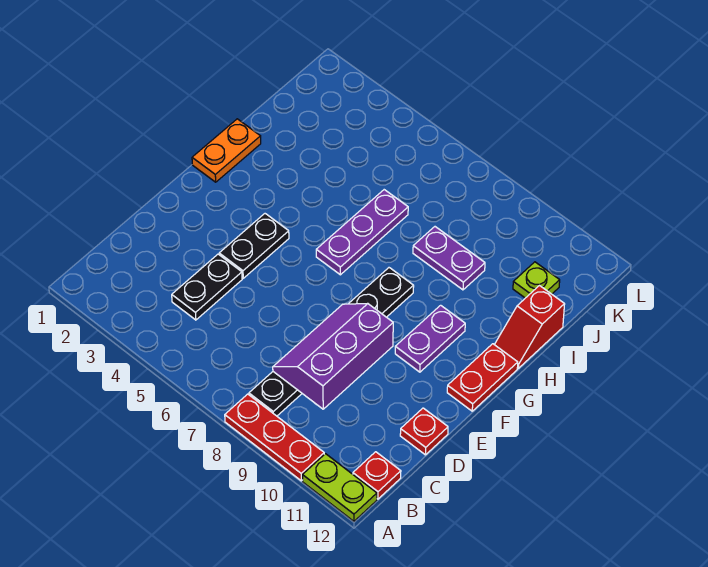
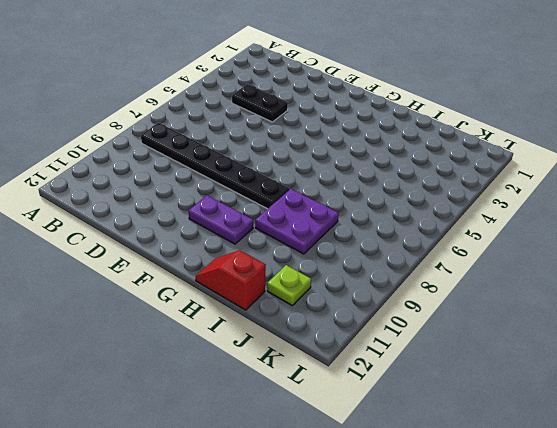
purple 2x2 plate [255,189,339,254] -> purple 1x2 plate [413,227,485,290]
none -> red 1x3 plate [225,394,324,481]
none -> lime 1x2 plate [303,454,377,521]
none -> red 1x1 plate [353,452,401,499]

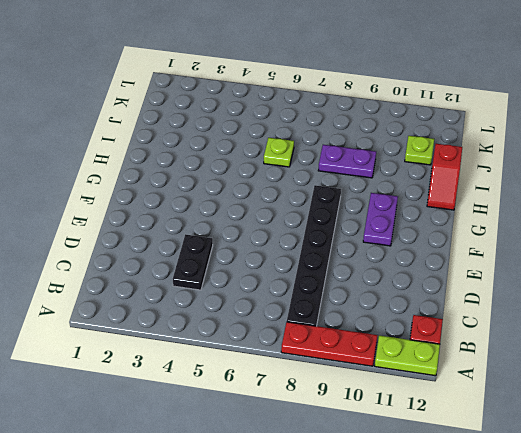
lime 1x1 plate [264,138,294,167] -> purple 1x3 plate [316,190,408,275]
none -> red 1x1 plate [400,408,448,455]
none -> black 1x2 plate [219,214,289,278]
none -> red 1x2 plate [447,344,518,411]

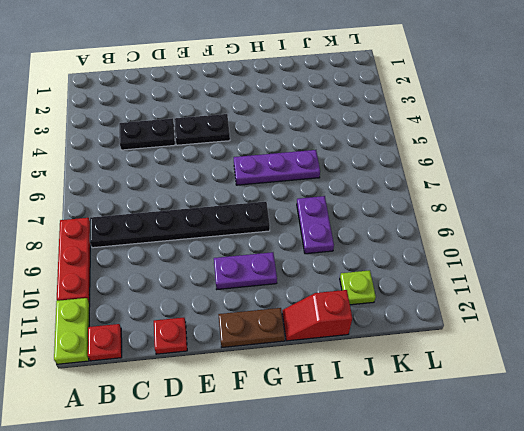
brown 1x2 plate [218,308,285,347] -> red 1x2 plate [447,344,518,411]
none -> orange 1x2 plate [192,119,261,182]
none -> purple 2x3 slope [273,304,393,409]

